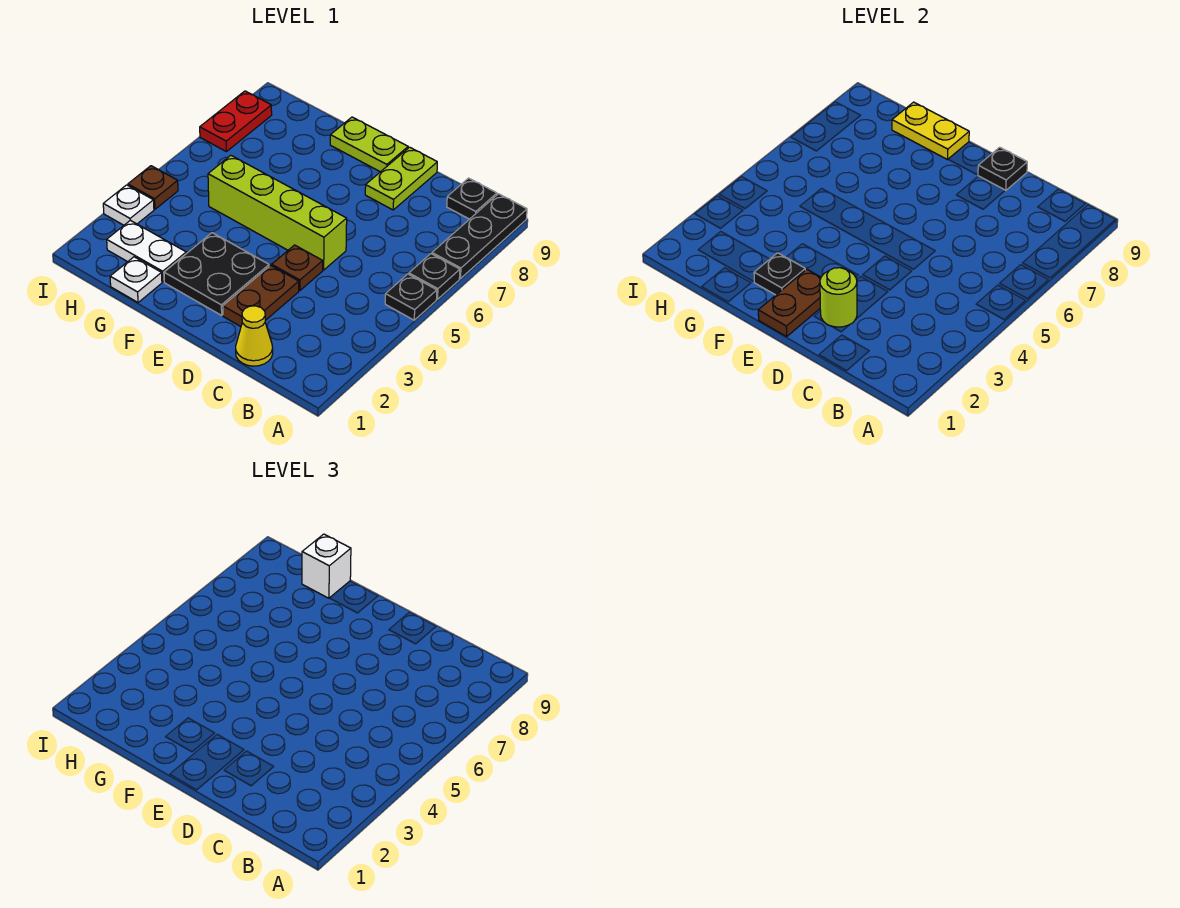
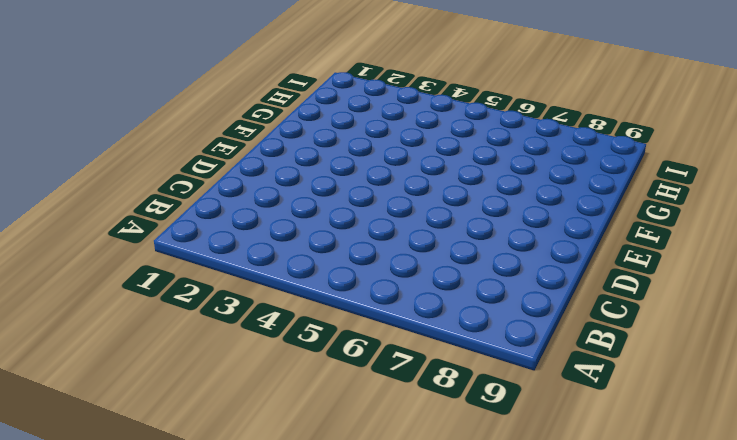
none -> black 1x1 plate [385,274,437,320]
none -> black 1x1 plate [409,254,460,299]
none -> black 1x3 plate [432,194,527,279]

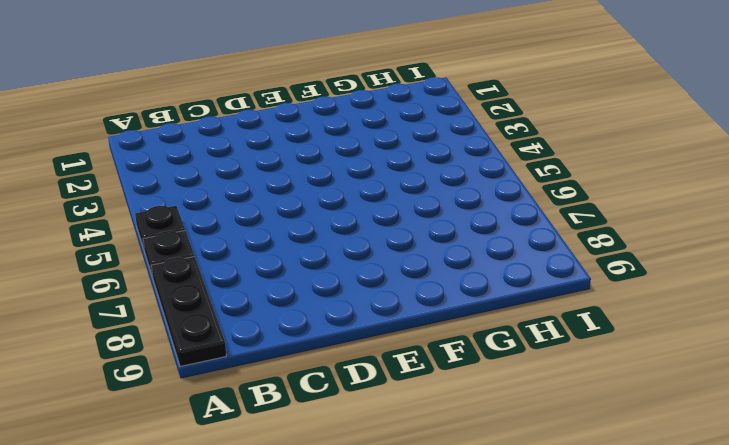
none -> black 1x1 plate [447,178,497,219]
none -> yellow 1x1 cone [236,306,273,366]
none -> brown 1x2 plate [223,265,299,326]

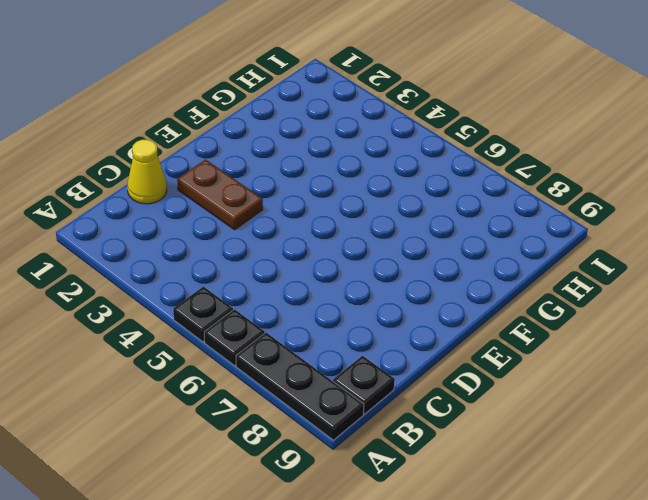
none -> brown 1x1 plate [272,245,323,291]
none -> lime 1x4 brick [208,155,347,270]
none -> lime 1x2 plate [365,147,437,210]

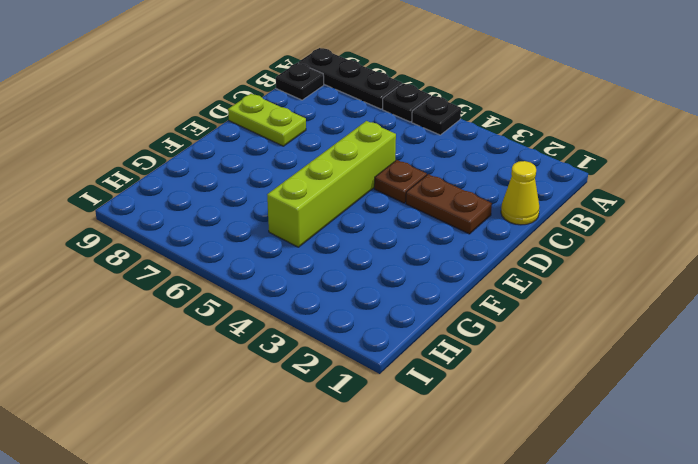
none -> black 2x2 plate [164,233,269,315]
none -> lime 1x2 plate [330,117,408,172]
none -> white 1x1 plate [110,257,162,302]

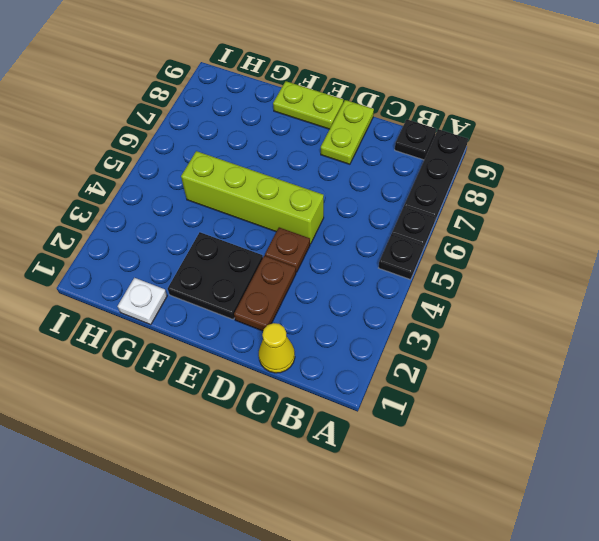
none -> white 1x2 plate [107,220,186,282]
none -> white 1x1 plate [103,185,154,225]
none -> brown 1x1 plate [128,166,178,209]

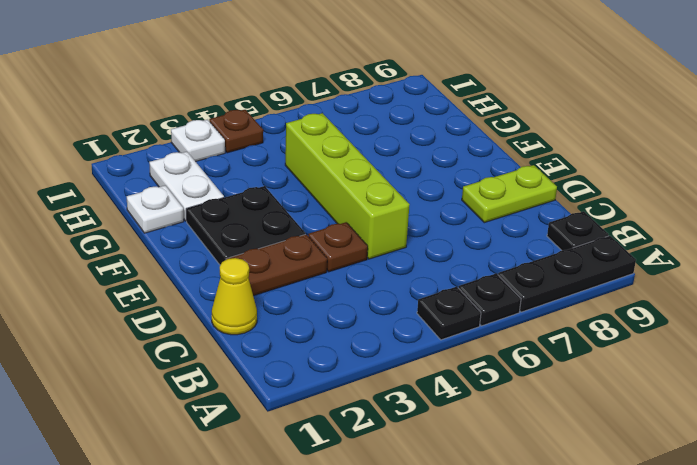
none -> lime 1x2 plate [330,117,408,172]
none -> red 1x2 plate [200,91,272,152]
none -> lime 1x1 round brick [820,268,857,327]

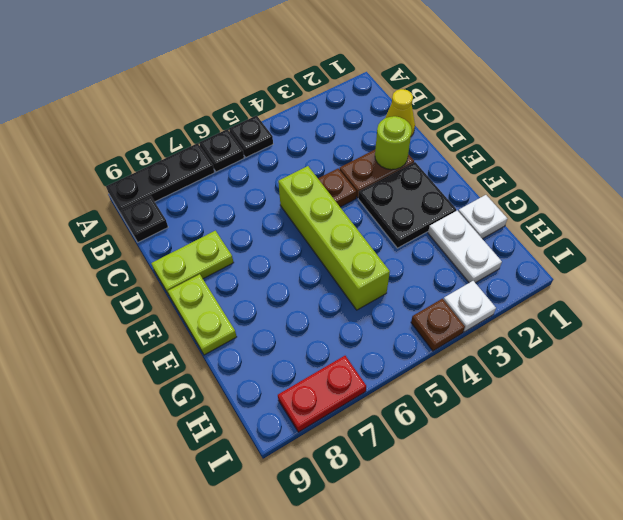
none -> black 1x1 plate [978,147,1027,191]
none -> brown 1x2 plate [758,269,821,336]
none -> black 1x1 plate [754,253,805,295]

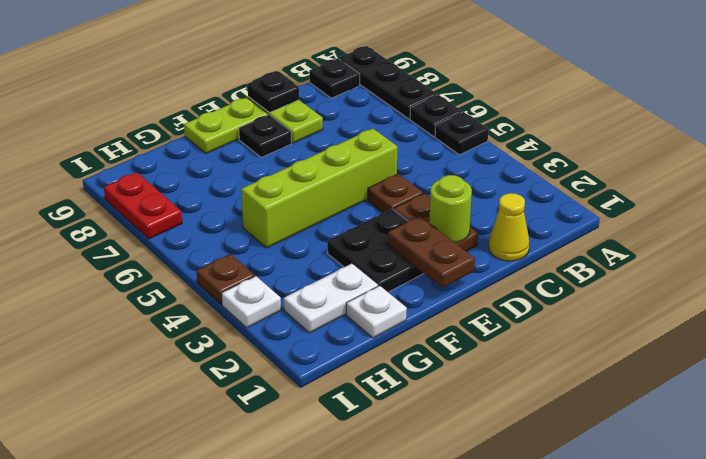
black 1x1 plate [239,115,292,157] -> black 1x1 plate moved to [754,253,805,295]
none -> yellow 1x2 plate [892,102,969,160]
none -> white 1x1 brick [302,534,351,598]

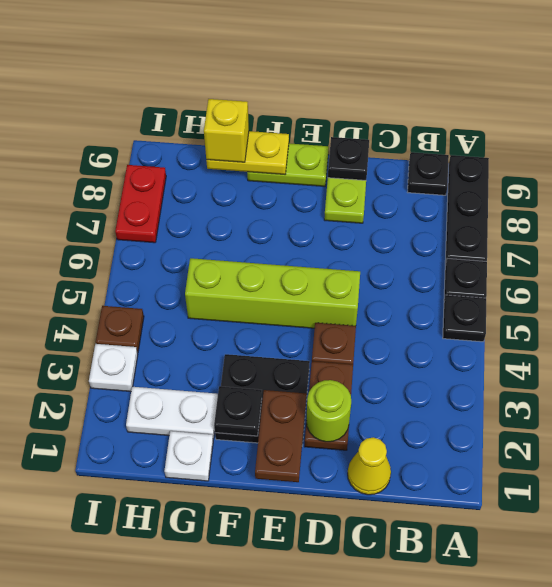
yellow 1x1 brick [204,99,249,162] -> white 1x1 brick [302,534,351,598]

